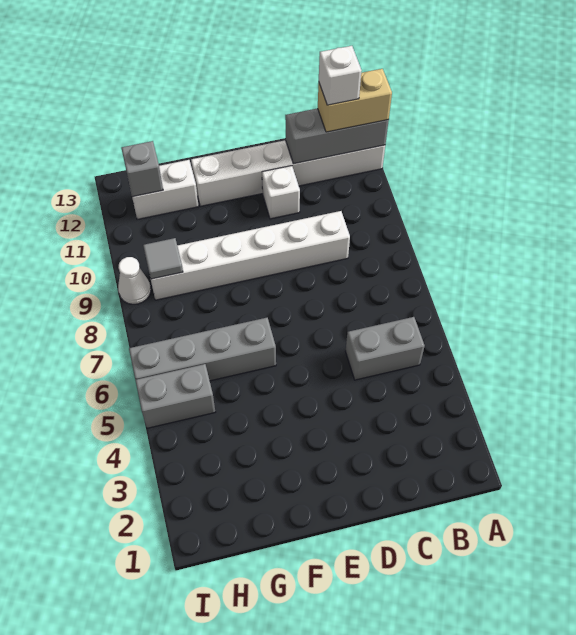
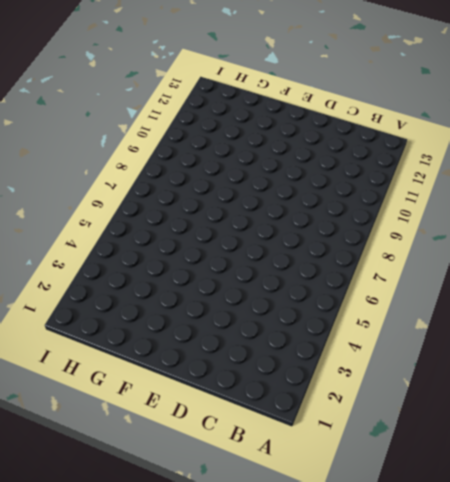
none -> white 1x6 brick [191,140,385,206]
none -> grey 1x2 brick [345,317,425,380]
none -> white 1x6 brick [151,211,350,300]

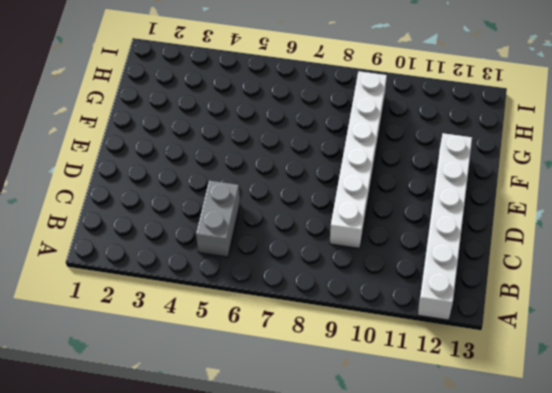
none -> white 1x1 brick [262,166,300,219]
none -> grey 1x4 brick [129,318,276,381]
none -> white 1x2 brick [132,160,199,219]

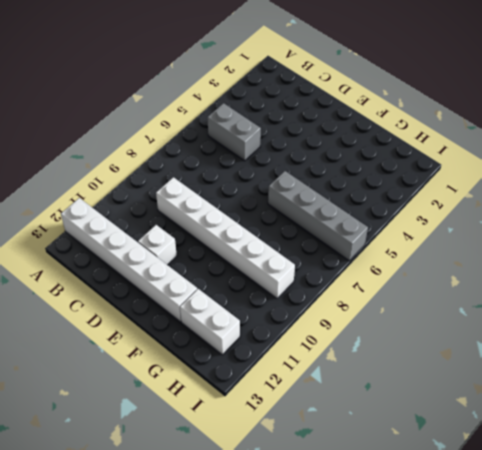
none -> grey 1x2 brick [135,364,215,428]
none -> white 1x1 cone [118,257,151,304]
none -> grey 1x3 brick [285,108,389,164]

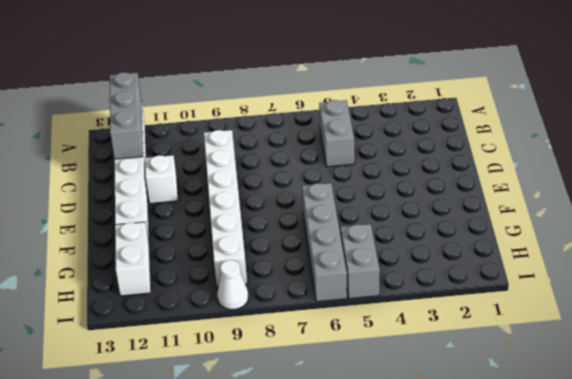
none -> grey 1x1 tile [143,238,183,279]
none -> grey 1x1 brick [121,141,163,197]
none -> tan 1x2 brick [318,69,392,132]

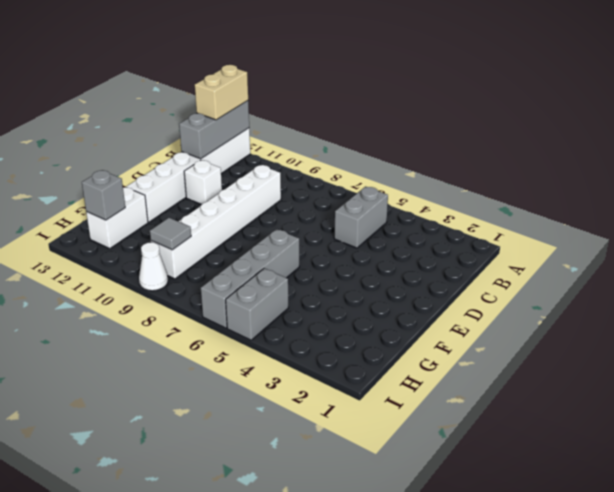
none -> white 1x1 brick [319,46,362,105]

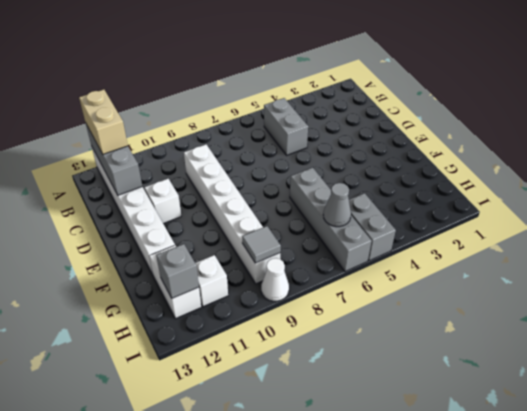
grey 1x1 cone [323,183,351,227] -> none
white 1x1 brick [195,255,228,307] -> white 1x1 brick moved to [319,46,362,105]

